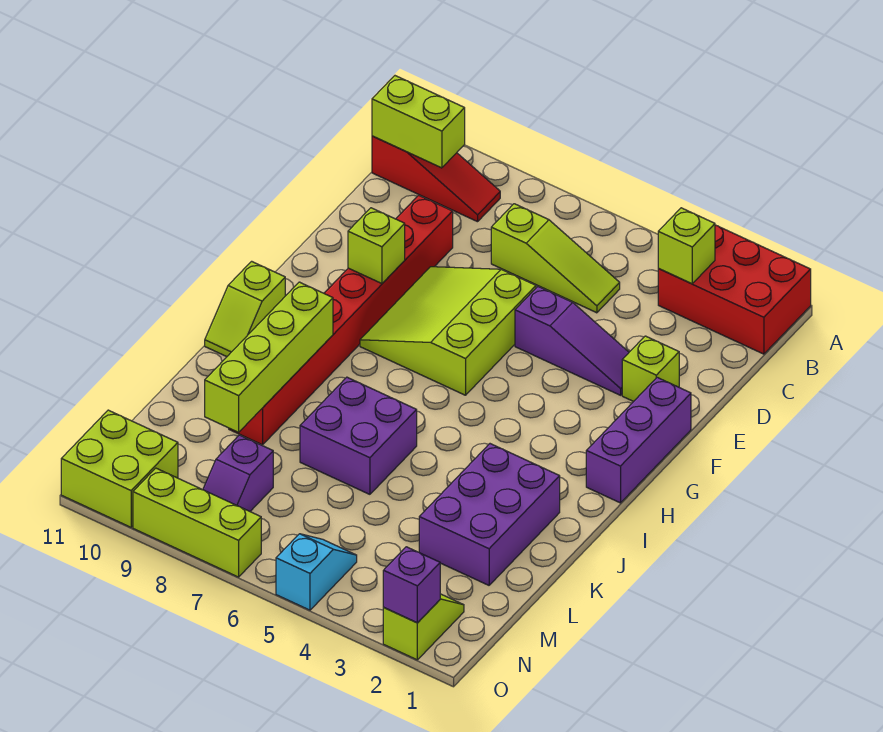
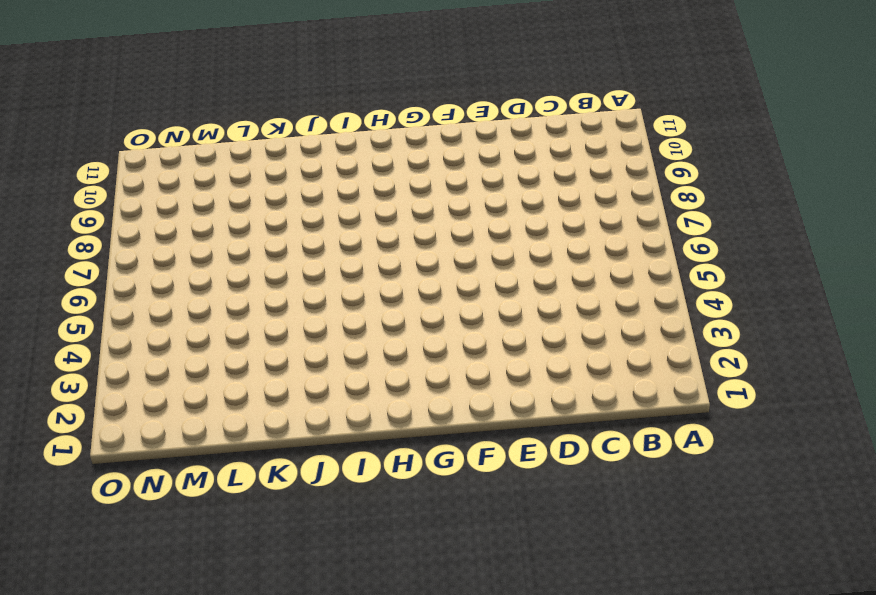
none -> red 2x3 brick [658,225,811,354]
none -> red 1x3 slope [372,136,500,222]
none -> lime 1x3 slope [491,204,620,313]

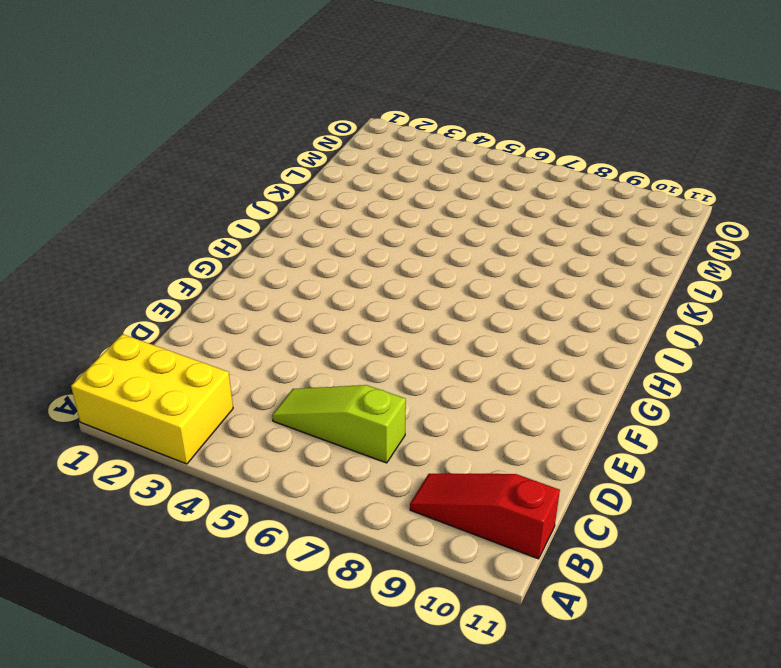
yellow 2x3 brick [71,334,233,464] -> red 2x3 brick [658,225,811,354]
none -> red 1x8 brick [229,195,453,445]
none -> lime 1x1 brick [622,336,679,402]
none -> purple 1x3 slope [515,287,629,395]

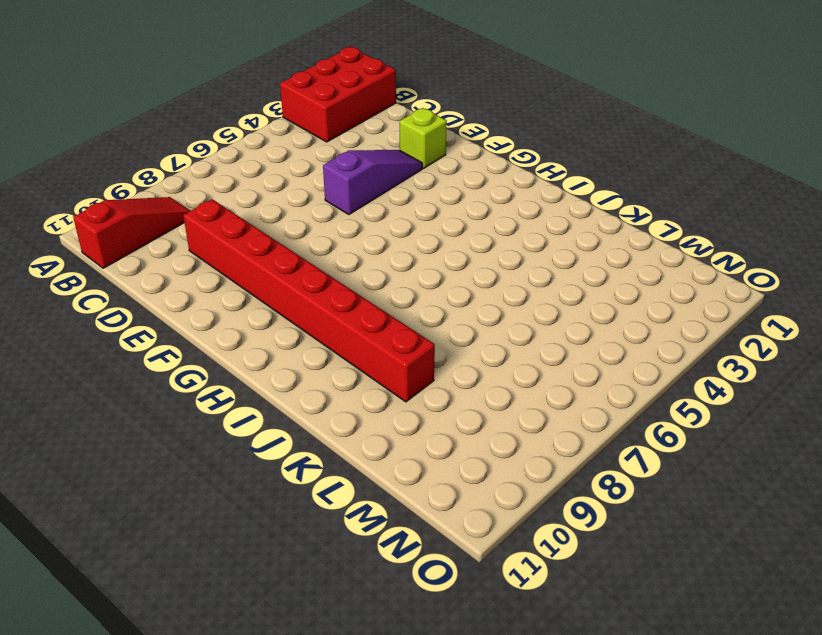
none -> lime 1x3 slope [491,204,620,313]
none -> lime 3x3 slope [360,267,536,395]
none -> purple 1x3 brick [586,377,691,503]

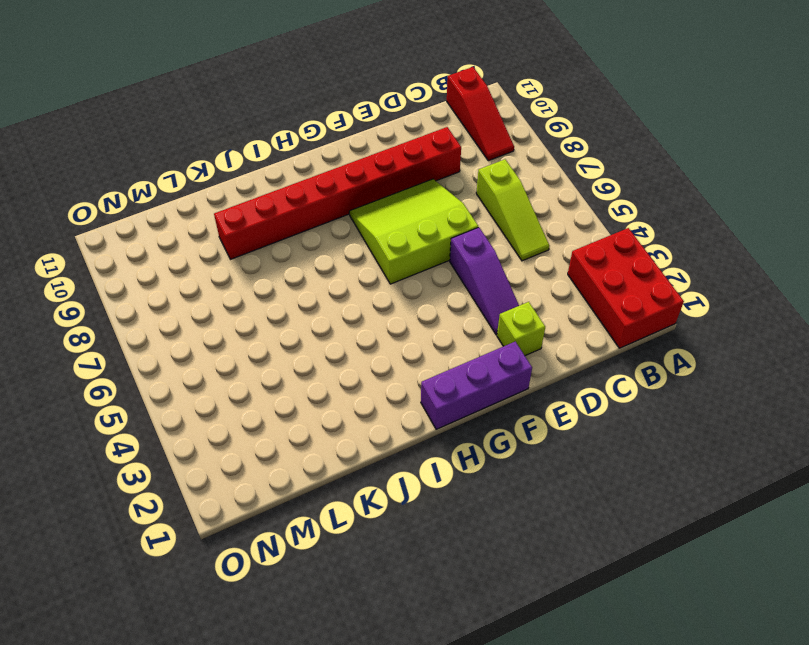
none -> lime 1x2 slope [205,261,285,357]
none -> purple 2x3 brick [419,444,560,585]
none -> purple 2x2 brick [300,377,417,494]

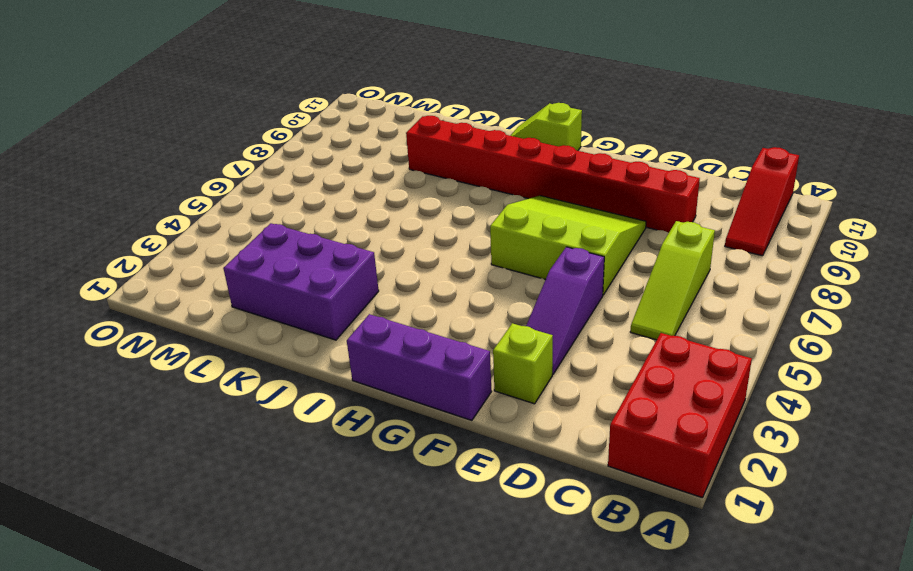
none -> purple 2x2 brick [300,377,417,494]
none -> purple 1x2 slope [203,435,273,511]
none -> lime 1x2 slope [383,594,464,660]

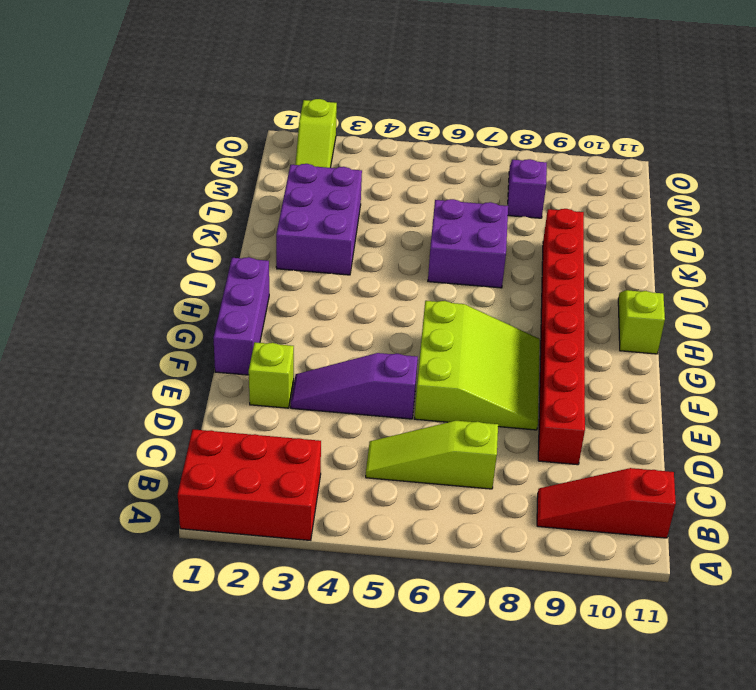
none -> cyan 1x2 slope [276,534,357,610]
none -> lime 2x2 brick [61,410,178,527]
none -> lime 1x3 brick [133,468,261,577]

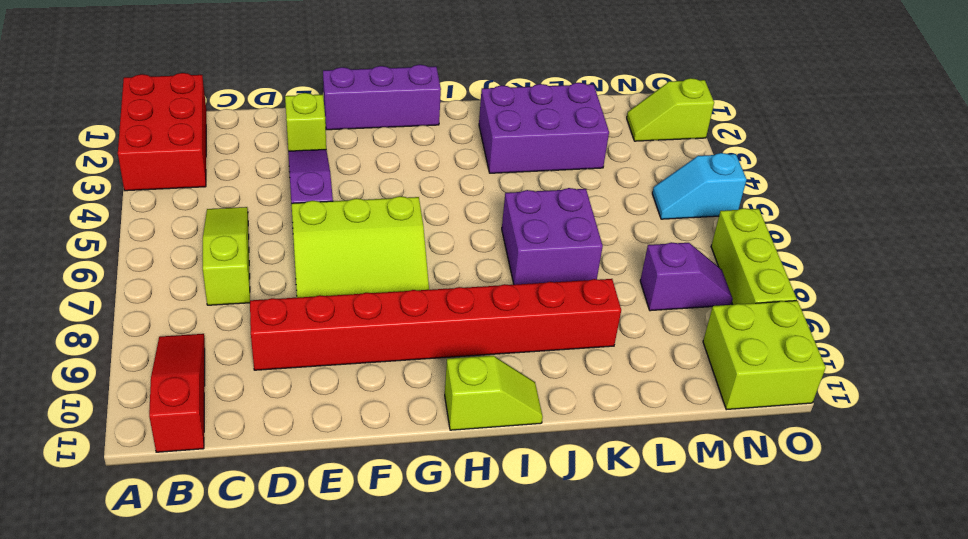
none -> lime 1x1 brick [658,208,715,284]
none -> lime 1x2 brick [372,76,465,168]
none -> lime 1x1 brick [348,208,405,284]

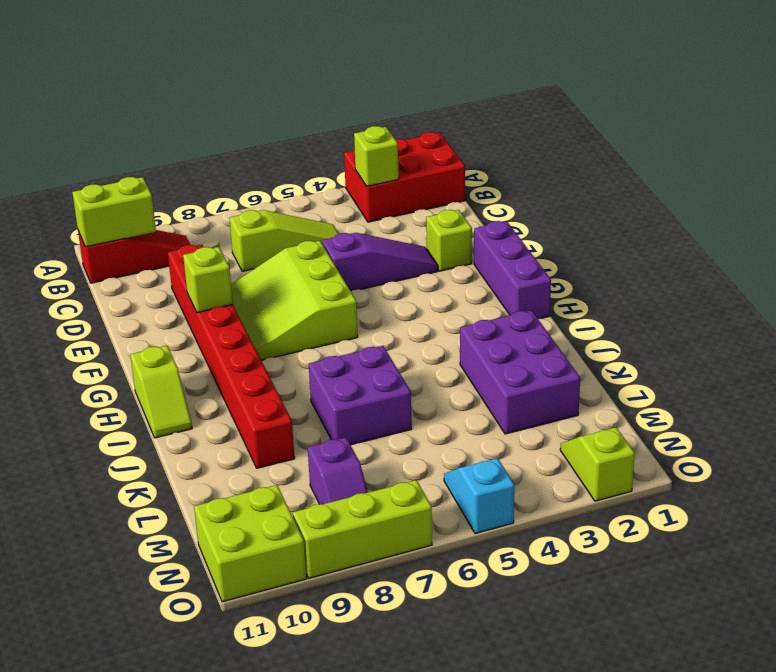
none -> lime 1x4 brick [205,282,333,432]
none -> purple 1x1 brick [383,547,440,623]

